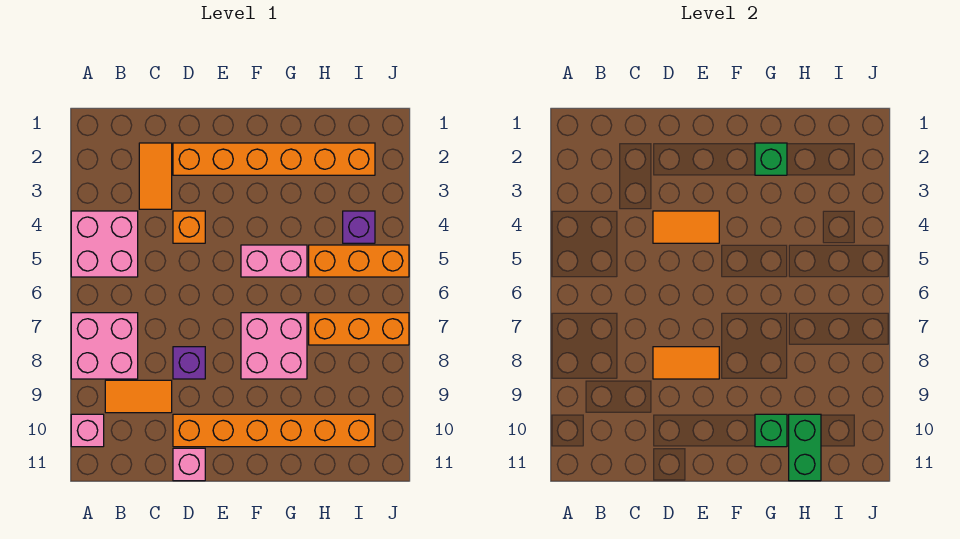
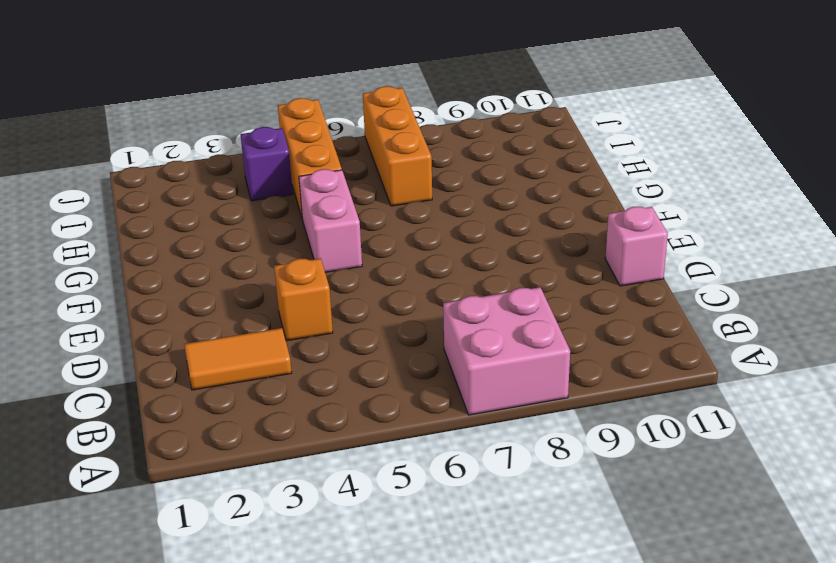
none -> pink 2x2 brick [71,211,138,277]
none -> pink 1x1 brick [71,414,104,447]
none -> orange 1x2 tile [105,380,172,413]

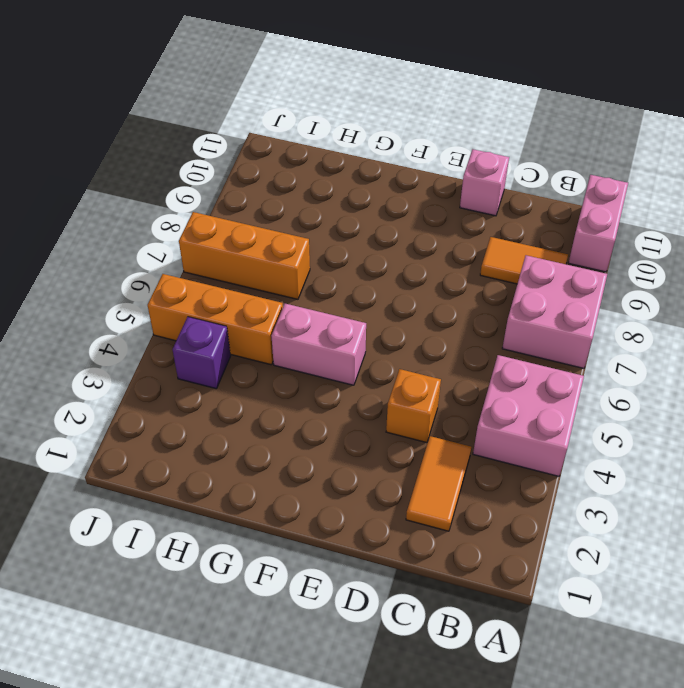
pink 1x2 brick [569,175,628,272] -> pink 1x1 brick [71,414,104,447]
none -> orange 1x6 brick [173,143,375,175]
none -> purple 1x1 brick [173,347,205,379]
none -> orange 1x6 brick [173,414,375,447]

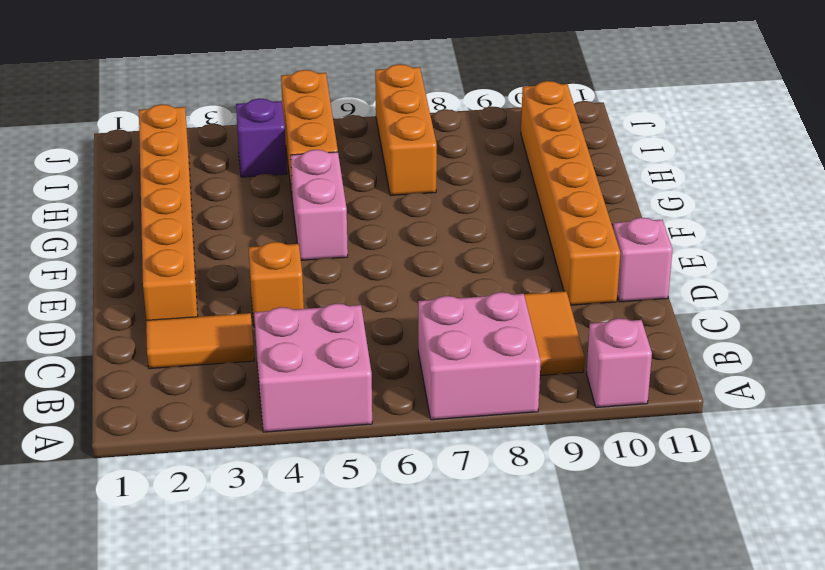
none -> purple 1x1 brick [173,347,205,379]
none -> pink 2x2 brick [241,313,307,379]
none -> orange 1x2 tile [653,211,719,243]

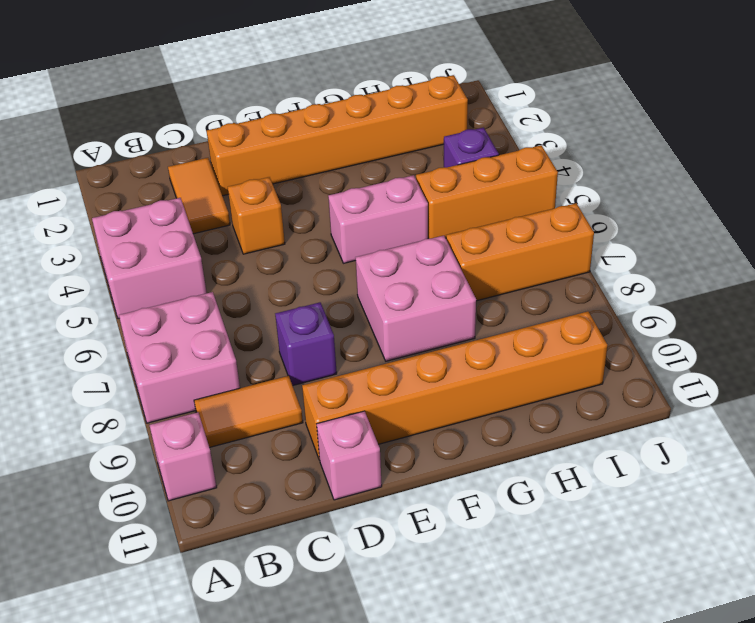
none -> orange 1x2 tile [653,211,719,243]
none -> orange 1x2 tile [653,347,719,379]
none -> green 1x1 brick [755,143,787,175]

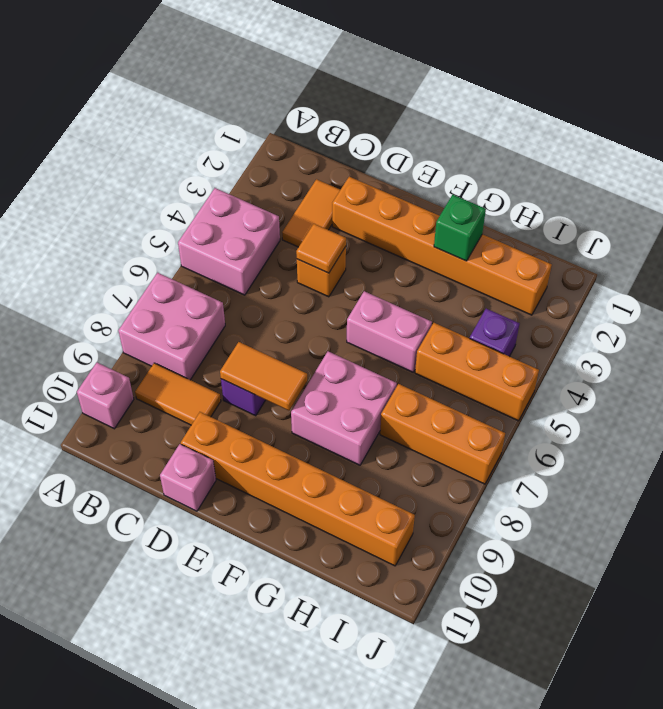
orange 1x1 tile [296,224,346,273] -> orange 1x2 tile [653,211,719,243]
none -> green 1x1 brick [755,414,787,447]
none -> green 1x2 brick [789,414,821,481]

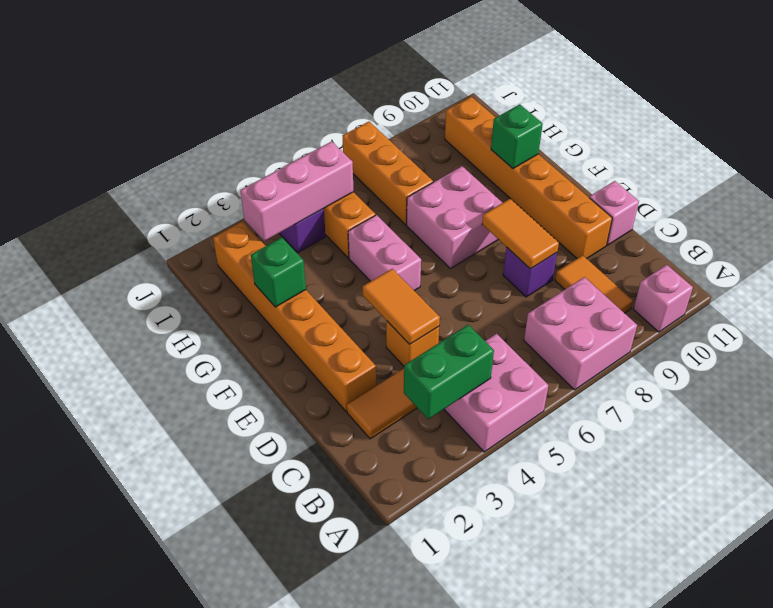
green 1x2 brick [404,325,494,419] -> green 1x2 brick moved to [789,414,821,481]
pink 1x3 brick [240,141,354,241] -> none

